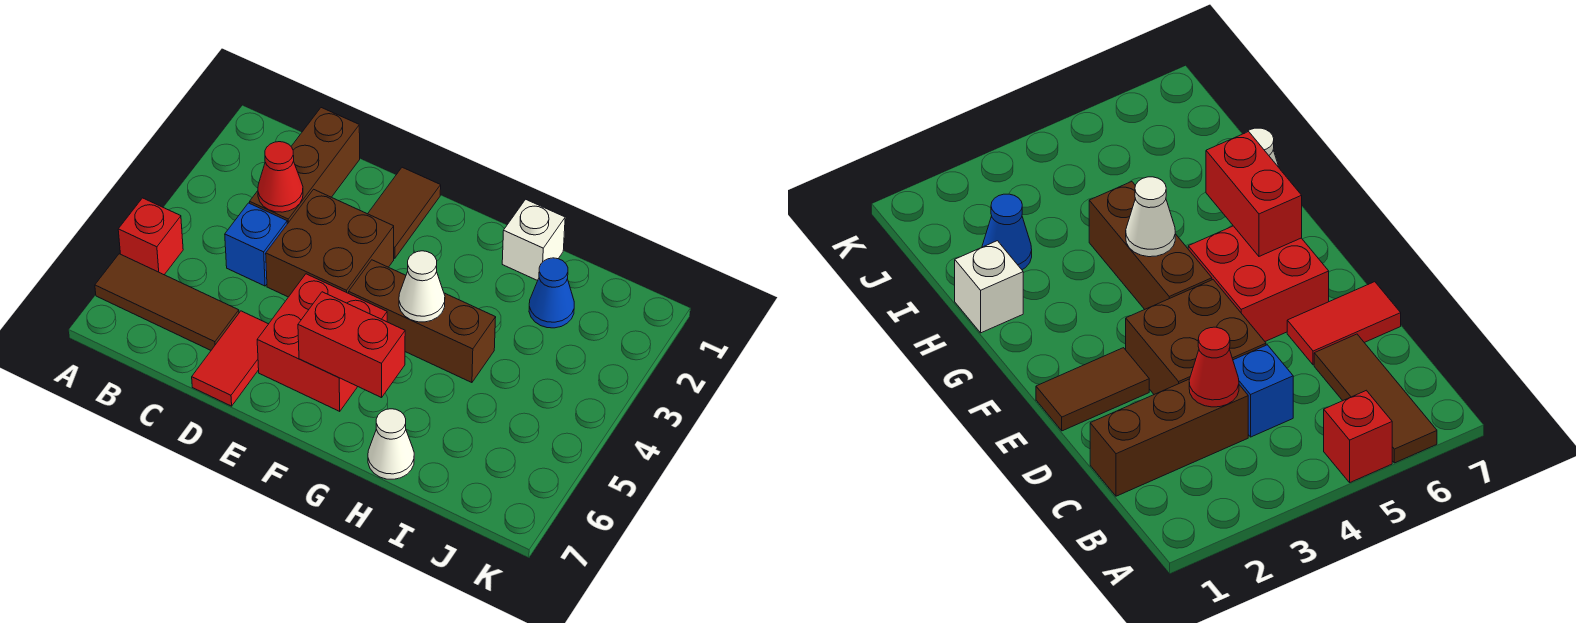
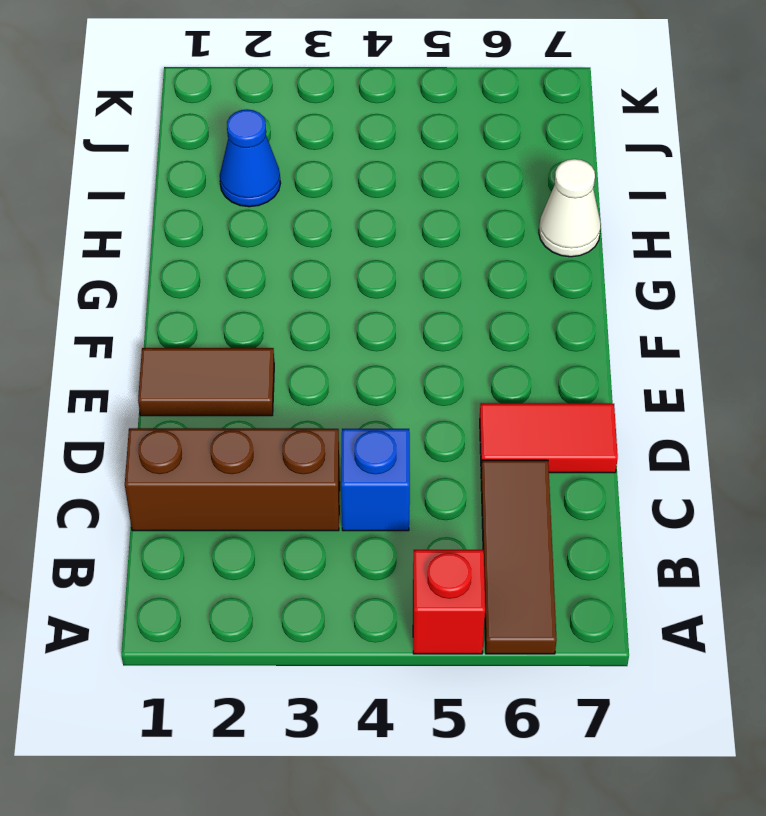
none -> brown 2x2 brick [266,189,394,297]
none -> red 2x2 brick [257,274,387,412]
none -> brown 1x3 brick [349,260,496,383]

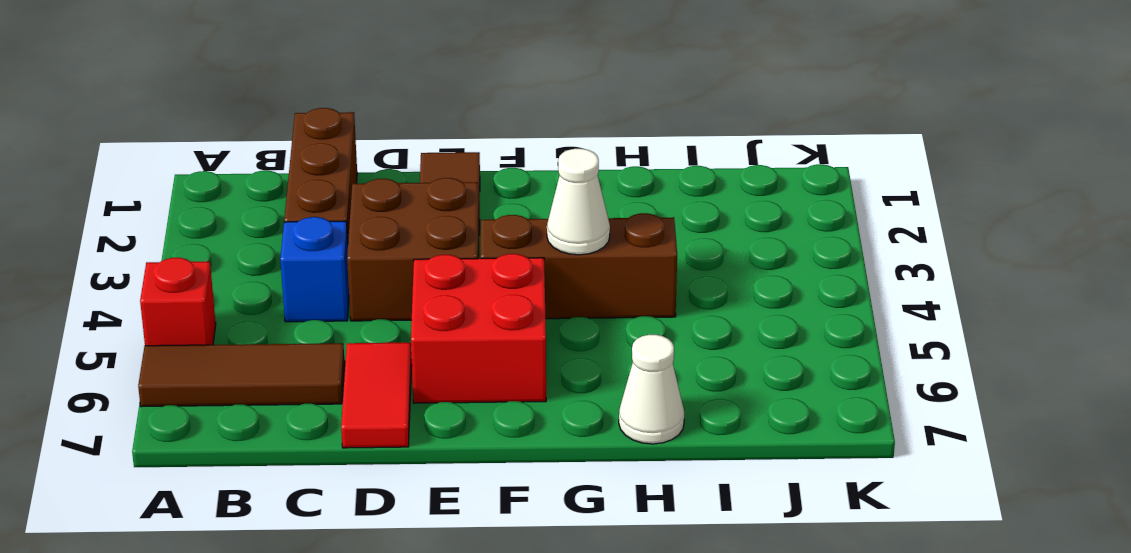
none -> white 1x1 brick [502,199,565,281]
none -> blue 1x1 cone [529,258,574,328]
none -> red 1x1 cone [258,142,303,212]

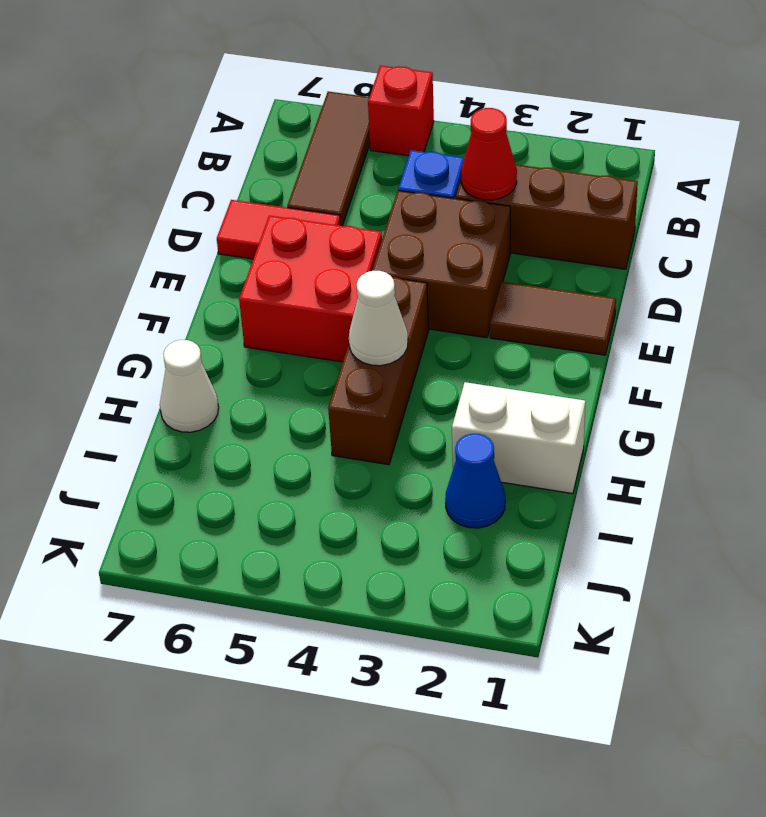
white 1x2 brick [452,382,585,494] -> white 1x1 brick [502,199,565,281]
none -> red 1x2 brick [298,292,405,398]

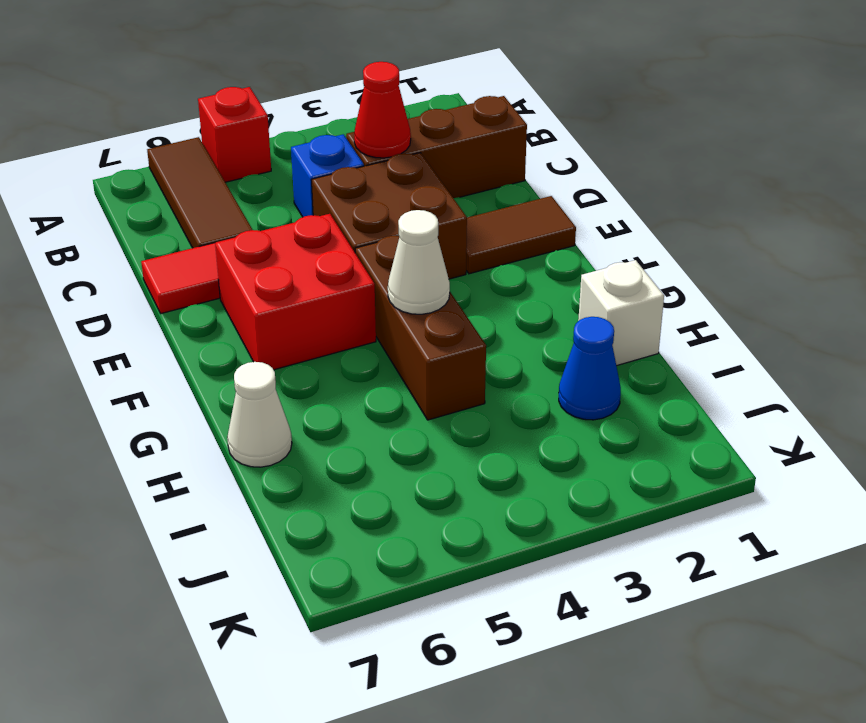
none -> red 1x2 brick [298,292,405,398]

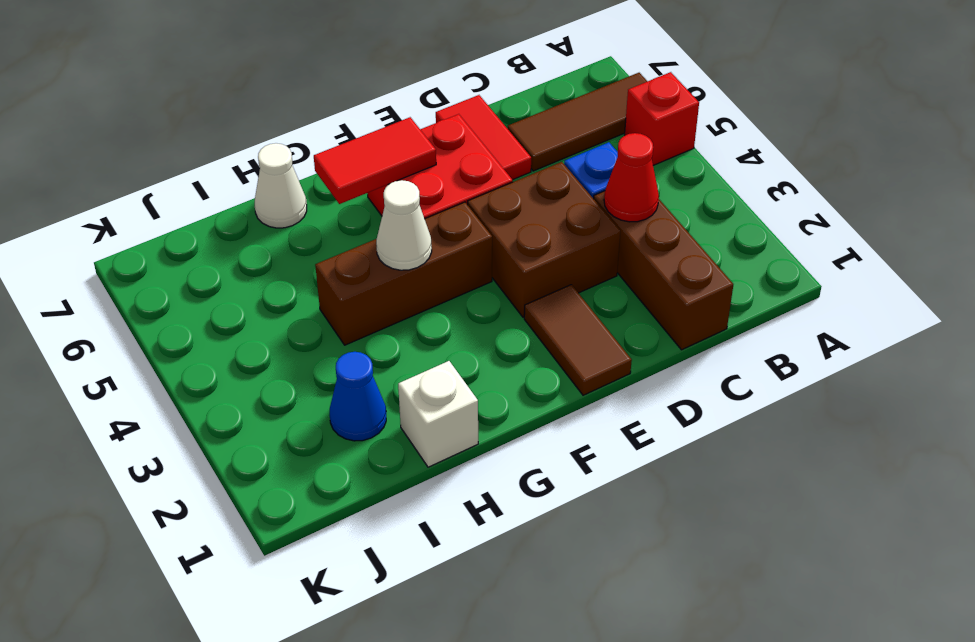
red 1x2 tile [314,117,436,204] -> red 1x2 brick [298,292,405,398]

